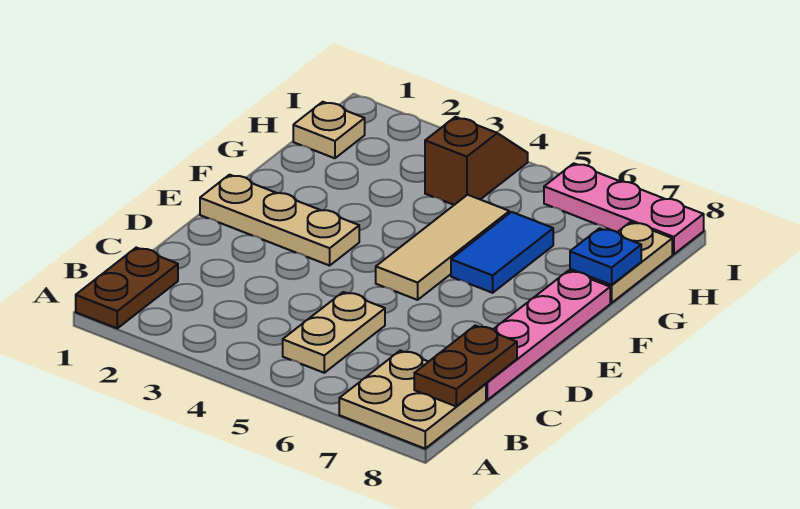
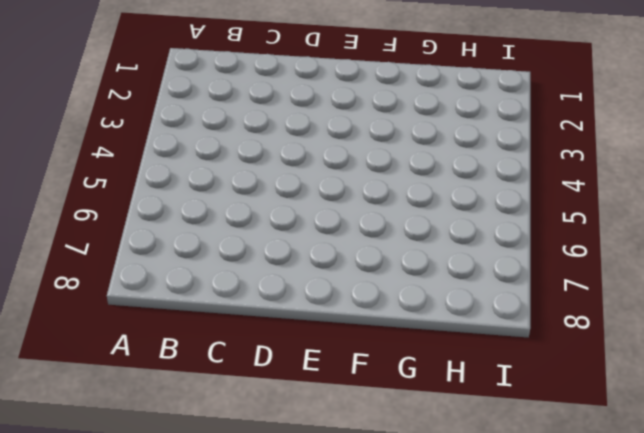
none -> brown 1x2 plate [76,248,178,328]
none -> tan 2x2 plate [339,351,486,449]
none -> tan 1x2 plate [283,292,385,373]

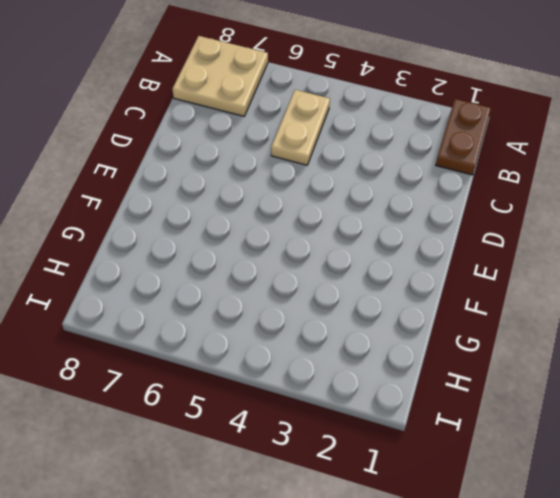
none -> pink 1x4 plate [486,271,610,400]
none -> tan 1x3 plate [200,175,359,266]
none -> tan 1x3 tile [376,195,509,300]

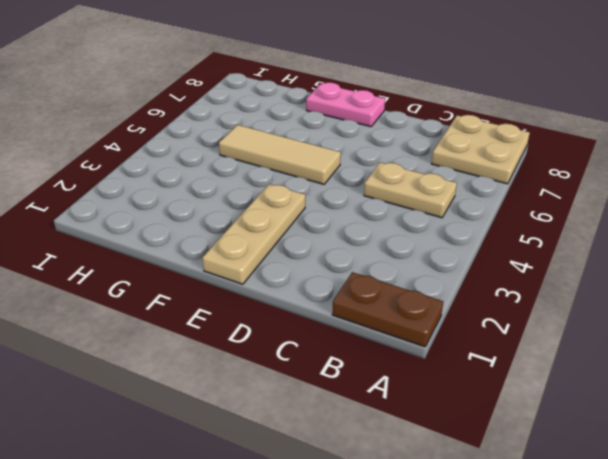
pink 1x2 plate [306,82,385,127] -> pink 1x4 plate [486,271,610,400]
none -> blue 1x2 tile [451,212,553,293]
none -> tan 1x2 plate [570,222,672,303]
none -> tan 1x1 plate [293,102,365,158]

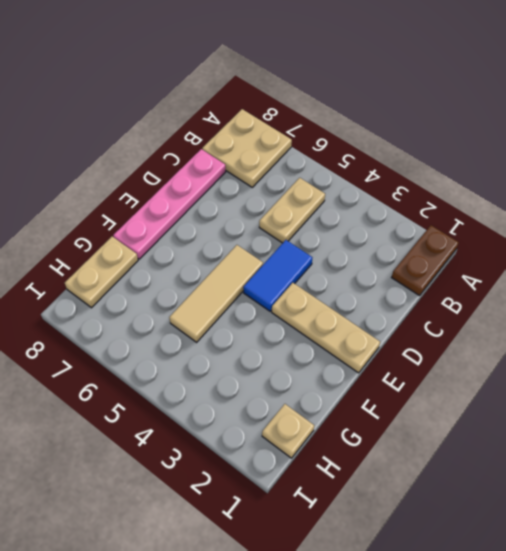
blue 1x2 tile [243,240,312,311] -> blue 1x2 tile moved to [451,212,553,293]
none -> brown 1x2 slope [425,117,528,205]
none -> pink 1x3 plate [544,163,704,254]
none -> brown 1x2 plate [414,326,517,406]

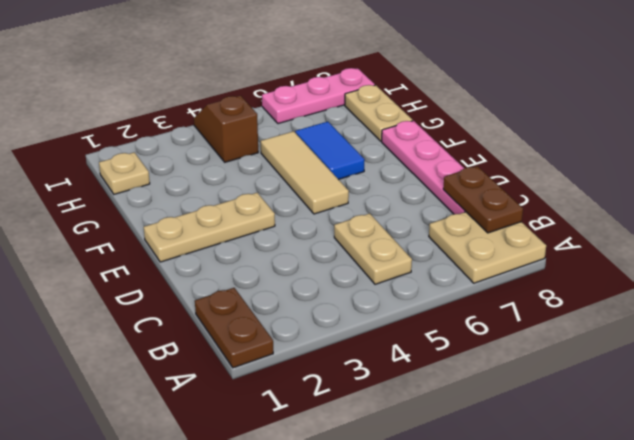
none -> blue 1x1 plate [570,228,641,285]

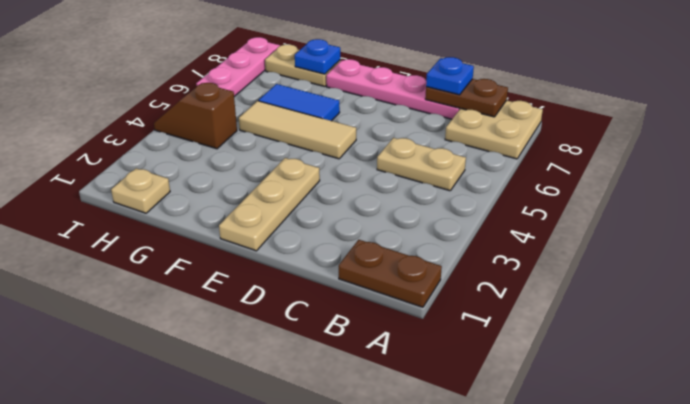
blue 1x1 plate [426,57,474,95] -> none

